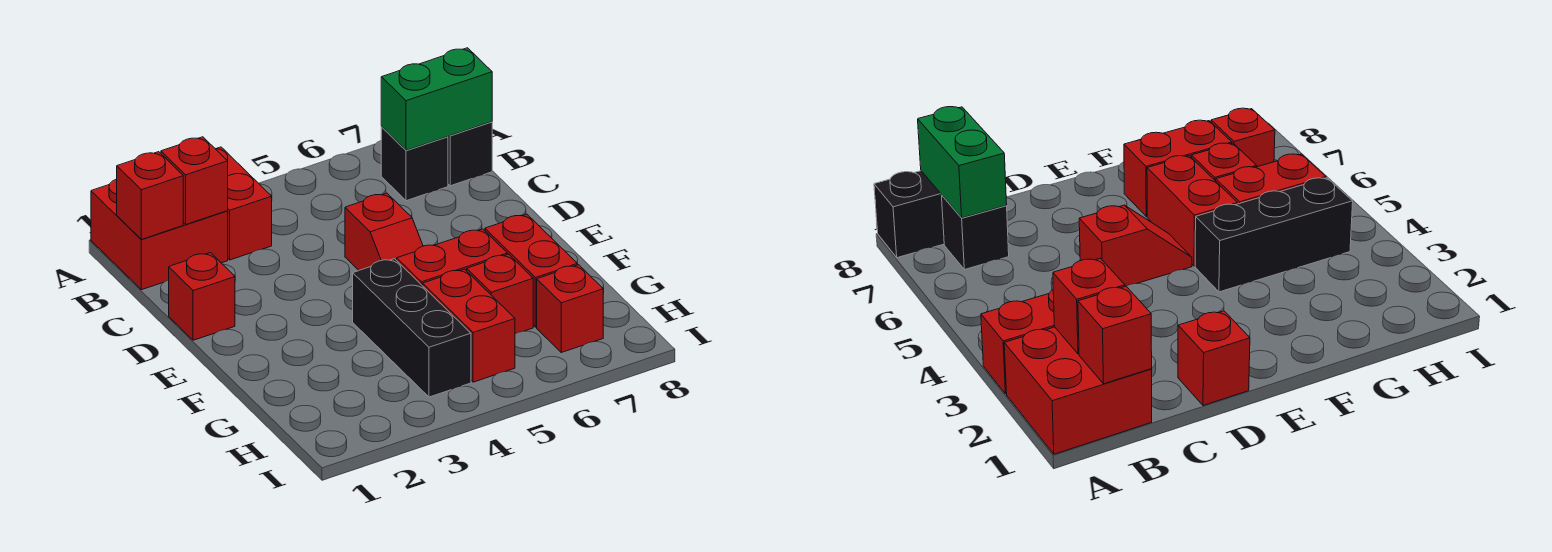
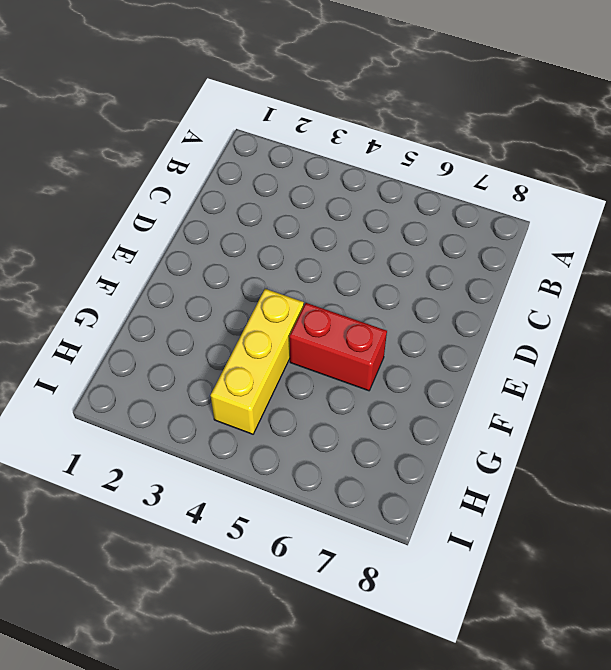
yellow 1x3 brick [211,289,304,434] -> black 1x3 brick [353,259,471,397]
none -> red 2x2 brick [91,179,228,290]
none -> red 1x2 brick [216,147,272,260]
none -> black 1x2 brick [448,122,492,186]

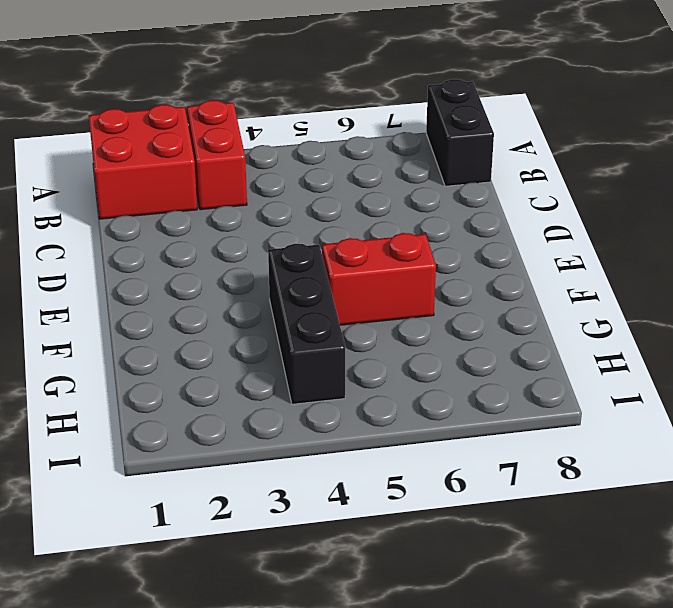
none -> black 1x1 brick [381,127,448,201]
none -> red 1x1 brick [169,253,235,340]
none -> red 1x2 slope [345,193,423,270]

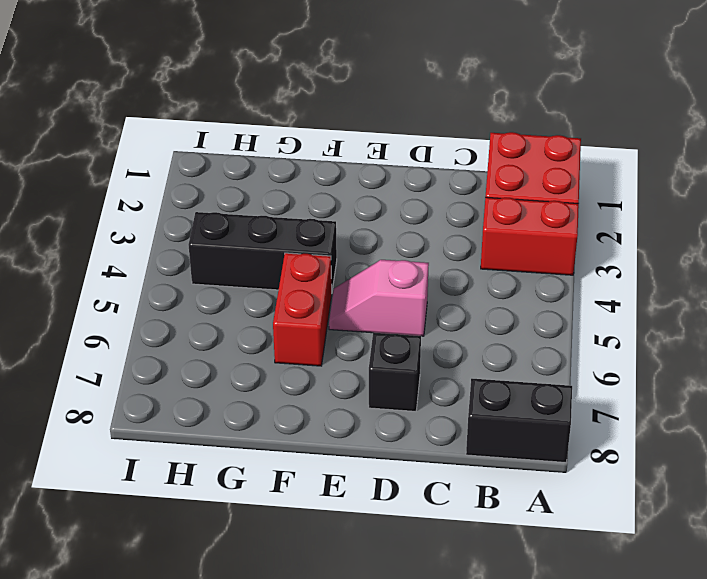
pink 1x2 slope [329,260,429,336] -> red 1x2 slope [345,193,423,270]
black 1x1 brick [369,333,421,411] -> black 1x1 brick moved to [381,127,448,201]
none -> red 1x1 brick [169,253,235,340]
none -> red 1x2 brick [485,214,577,327]
none -> red 1x2 brick [423,269,515,382]

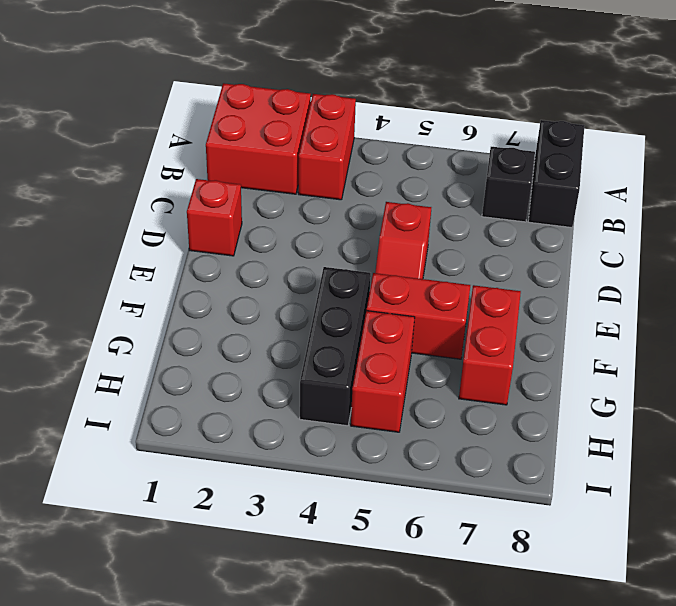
none -> red 1x1 brick [467,254,533,334]
none -> red 1x1 brick [537,265,603,352]
none -> red 1x1 brick [117,152,183,239]

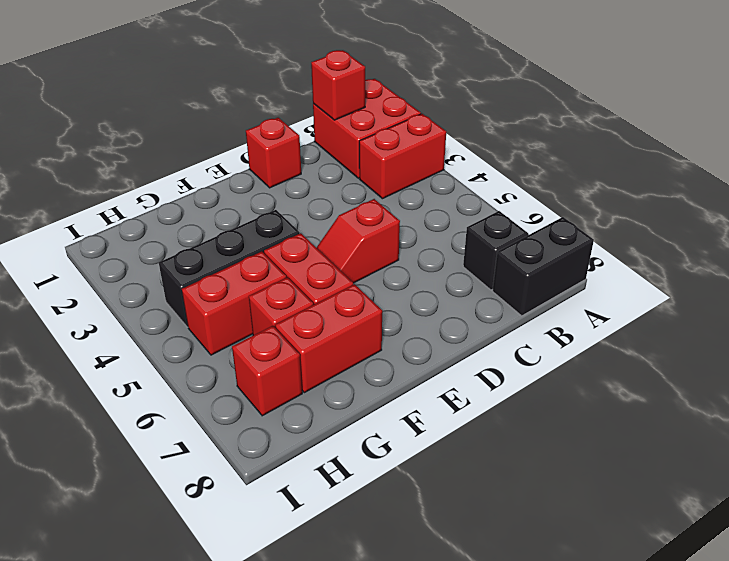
none -> red 1x1 brick [161,137,228,224]
none -> green 1x2 brick [381,48,492,150]

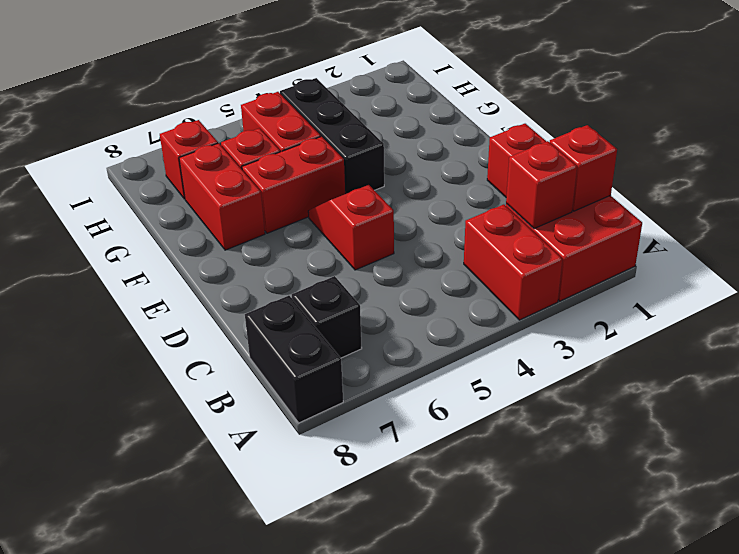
none -> green 1x2 brick [381,48,492,150]

